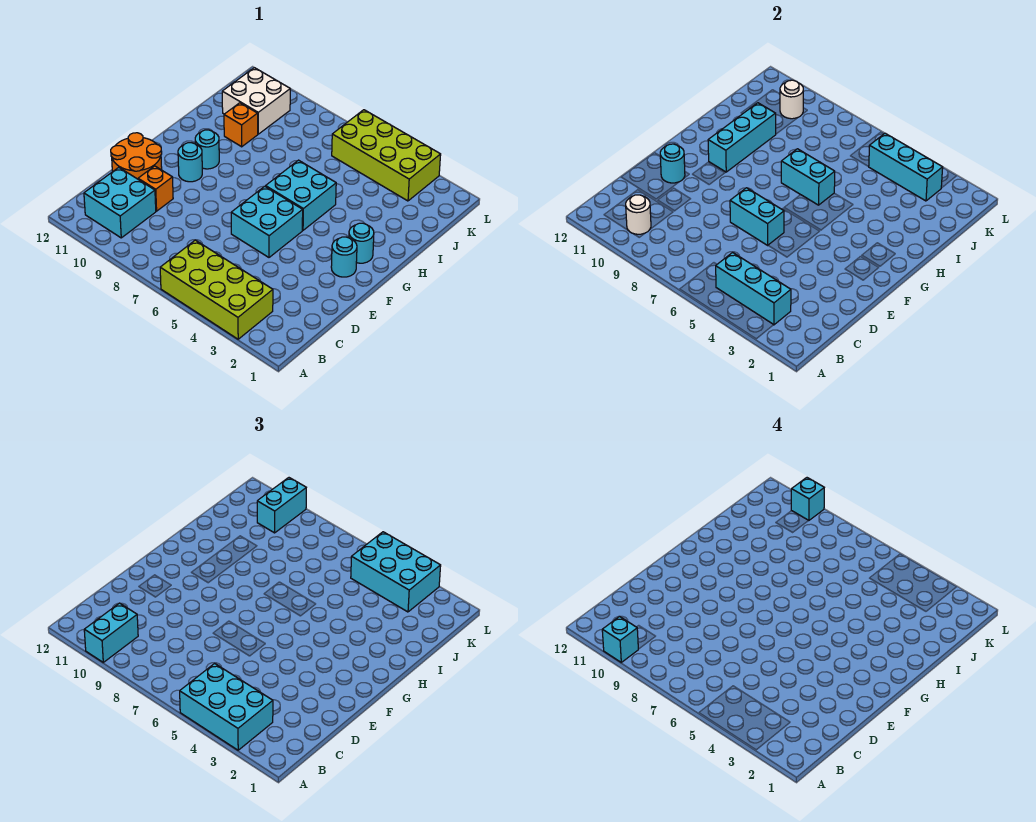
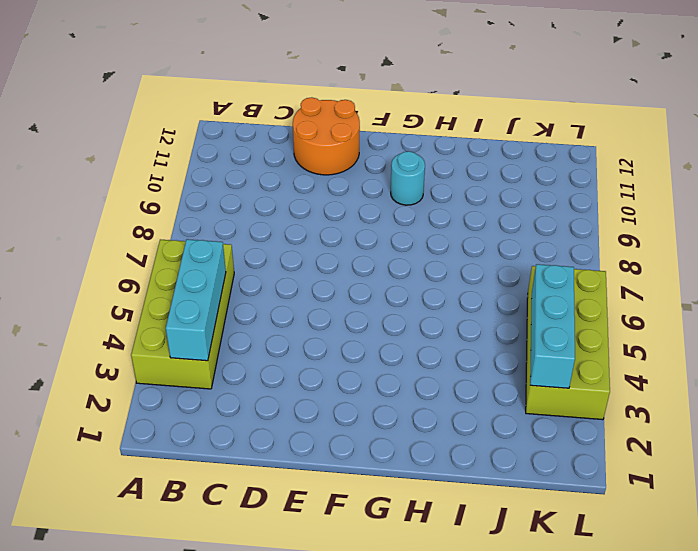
none -> cyan 2x2 brick [84,167,156,238]
none -> orange 1x1 brick [138,166,173,211]
none -> cyan 2x2 brick [231,186,303,257]

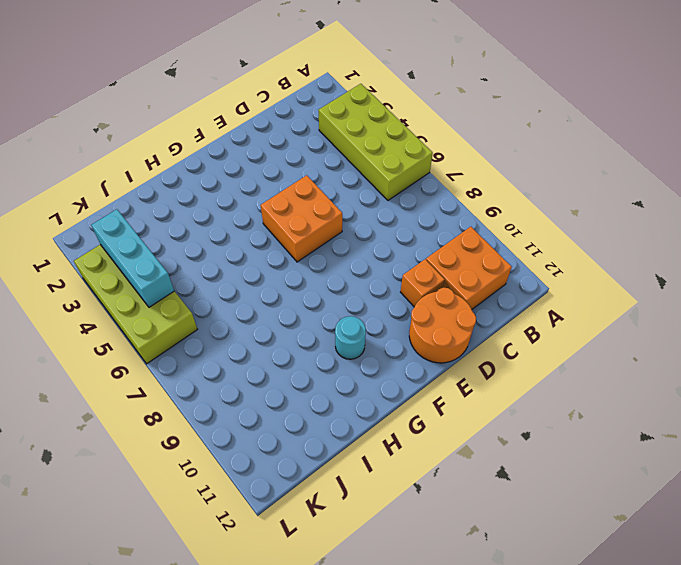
orange 2x2 brick [426,227,512,309] -> cyan 2x2 brick [84,167,156,238]
orange 2x2 brick [261,175,342,262] -> cyan 2x2 brick [231,186,303,257]
none -> cyan 1x1 round brick [331,237,357,277]
none -> cyan 1x1 round brick [178,143,202,182]
none -> cyan 1x1 round brick [349,223,374,263]

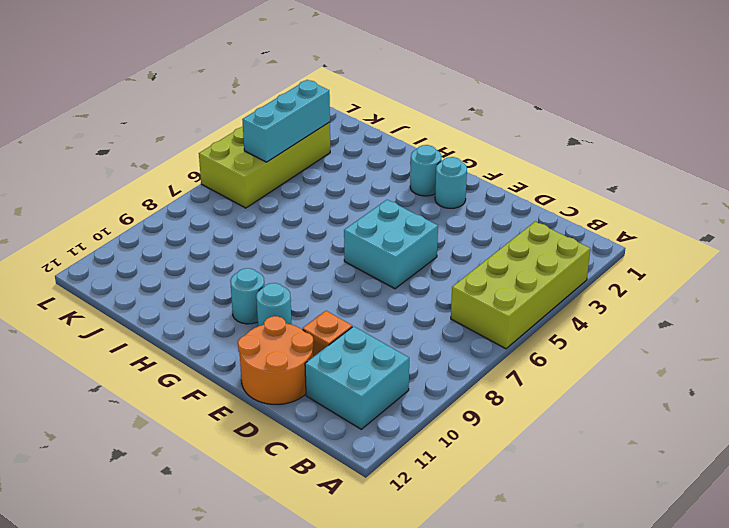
none -> cyan 2x2 brick [266,160,336,230]
none -> orange 1x1 brick [224,103,258,147]
none -> white 2x2 brick [222,68,290,134]

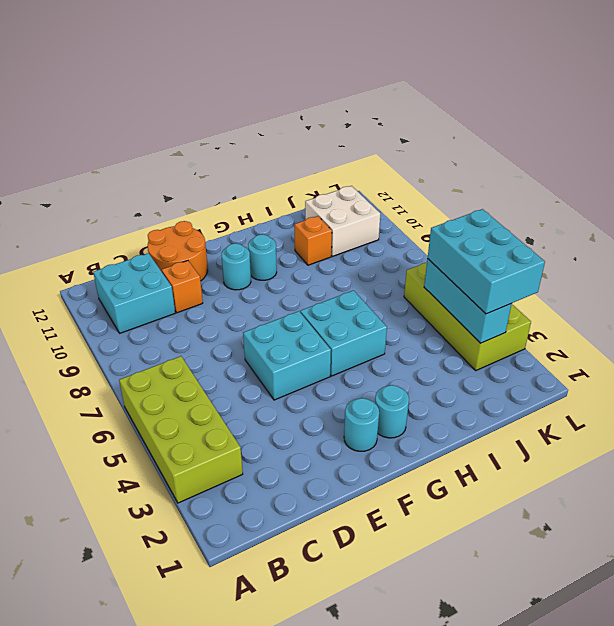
none -> cyan 1x3 brick [716,253,791,325]
none -> white 1x1 round brick [626,195,651,234]
none -> cyan 1x2 brick [730,188,784,245]

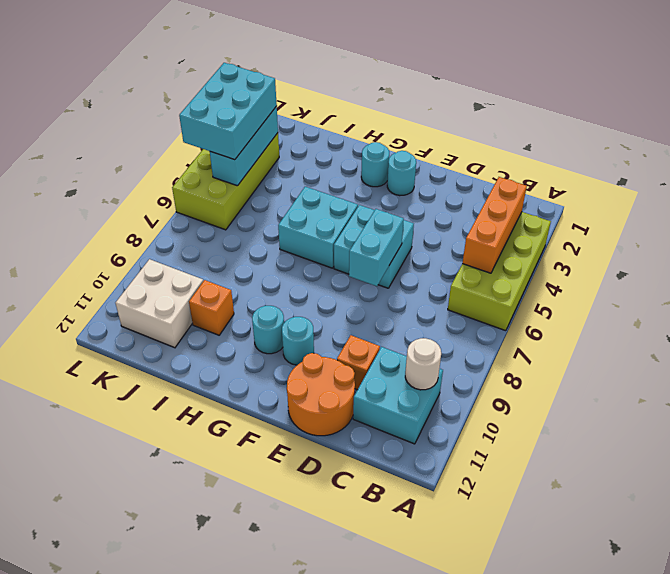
orange 1x3 brick [462,177,527,273] -> cyan 1x3 brick [716,253,791,325]
none -> cyan 1x1 round brick [660,144,685,183]
none -> cyan 1x3 brick [708,103,776,172]
none -> cyan 1x2 brick [781,149,835,205]

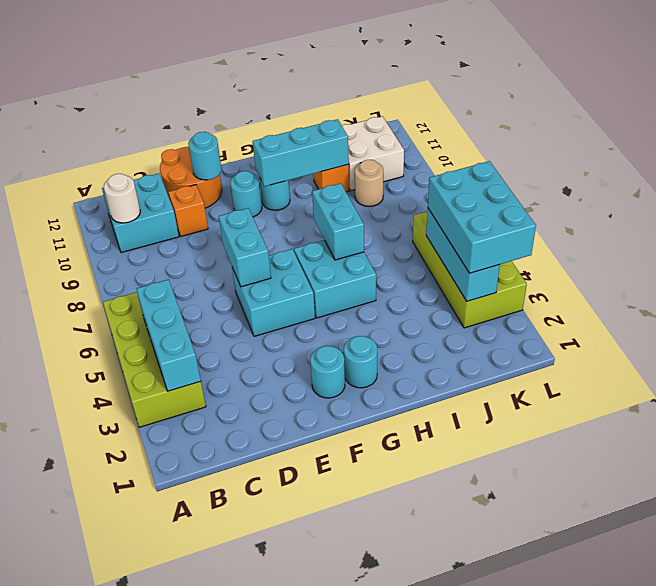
tan 1x1 round brick [355,160,383,206] -> none
none -> white 1x1 round brick [780,80,803,119]
none -> cyan 2x3 brick [180,664,273,750]
none -> cyan 1x2 brick [84,603,138,662]

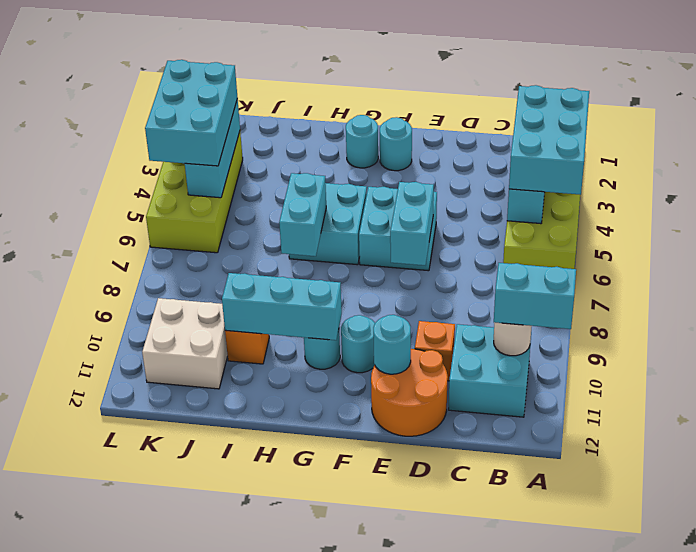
none -> white 1x1 round brick [780,80,803,119]
none -> cyan 1x2 brick [257,478,306,533]
none -> cyan 1x1 brick [602,616,638,662]

